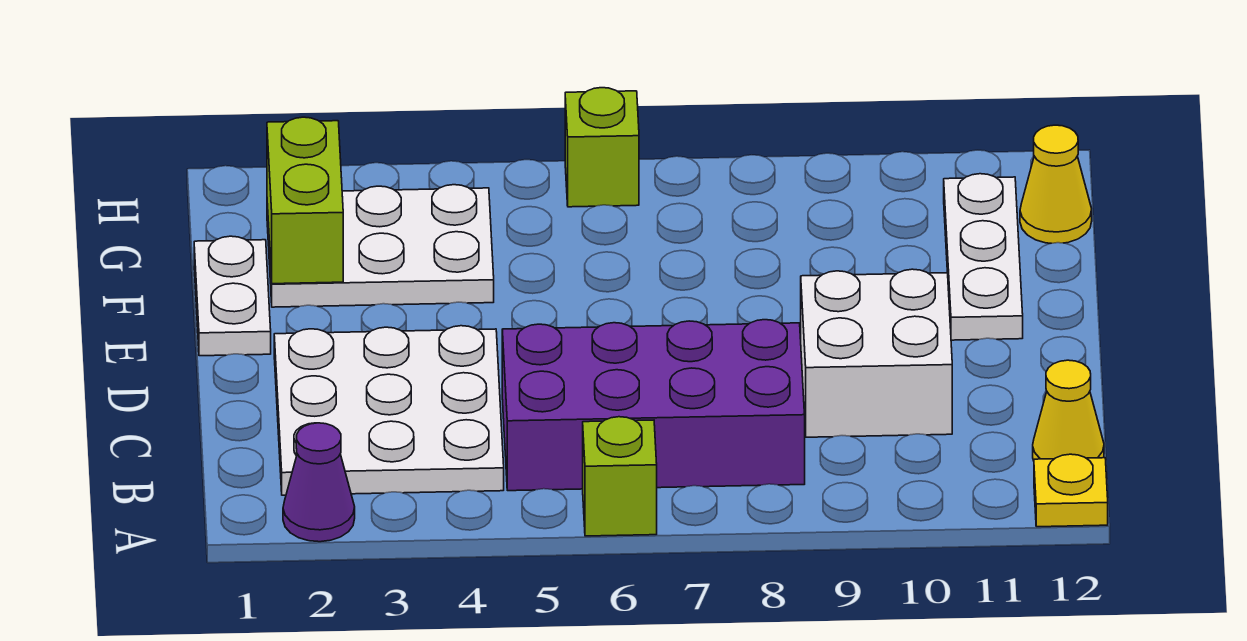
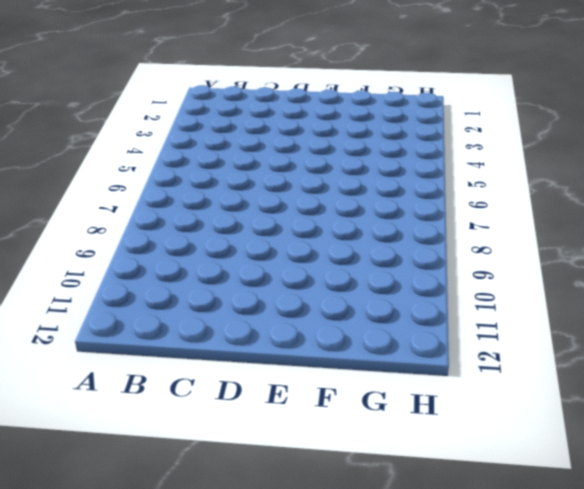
none -> purple 1x1 cone [283,423,355,542]
none -> lime 1x1 brick [583,417,657,536]
none -> yellow 1x1 plate [1034,454,1108,527]

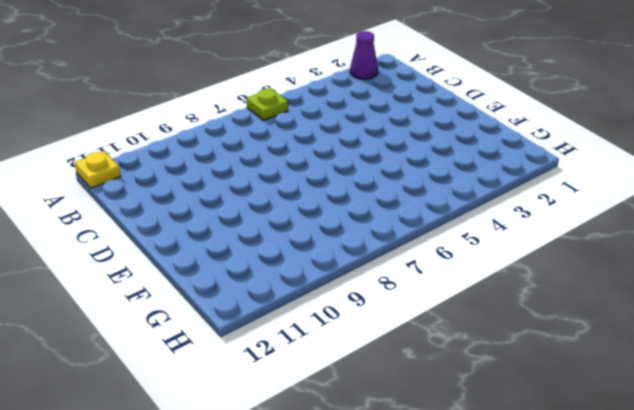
lime 1x1 plate [247,89,288,121] -> lime 1x1 brick [583,417,657,536]
none -> white 3x3 plate [274,326,504,495]
none -> purple 2x4 brick [502,320,805,491]
none -> yellow 1x1 cone [1033,360,1104,461]

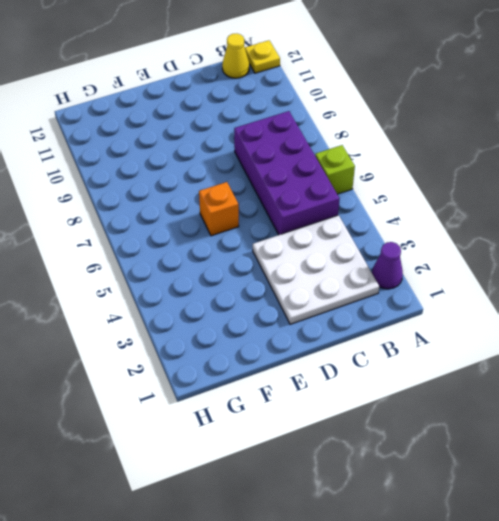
orange 1x1 brick [199,182,239,236] -> none
none -> white 2x2 brick [801,269,952,437]
none -> white 1x2 plate [194,236,271,356]
none -> white 1x3 plate [944,174,1023,340]

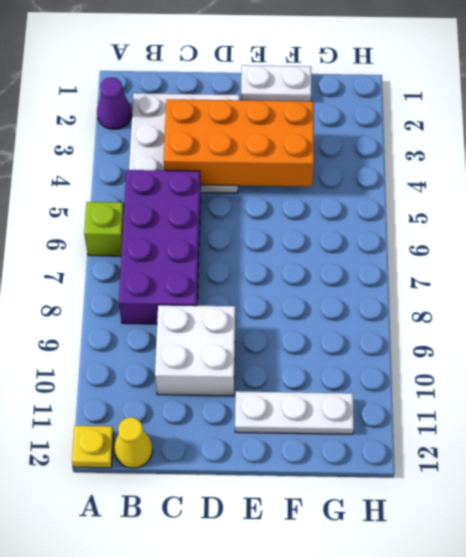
orange 2x4 brick [164,99,314,187] -> none
none -> white 2x3 plate [267,185,494,307]
none -> yellow 1x1 cone [1020,125,1092,243]
none -> lime 1x1 brick [565,88,639,207]

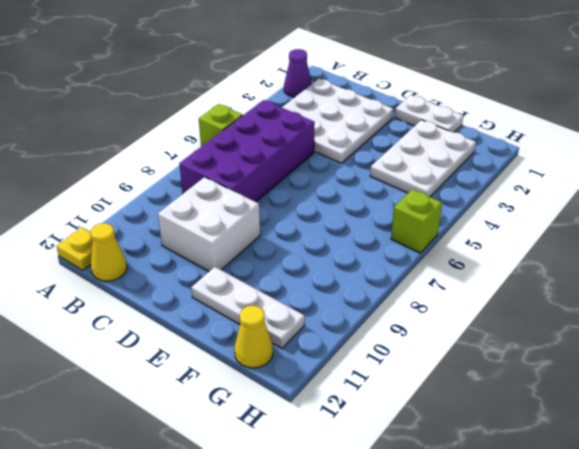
none -> lime 1x2 brick [267,117,343,284]

